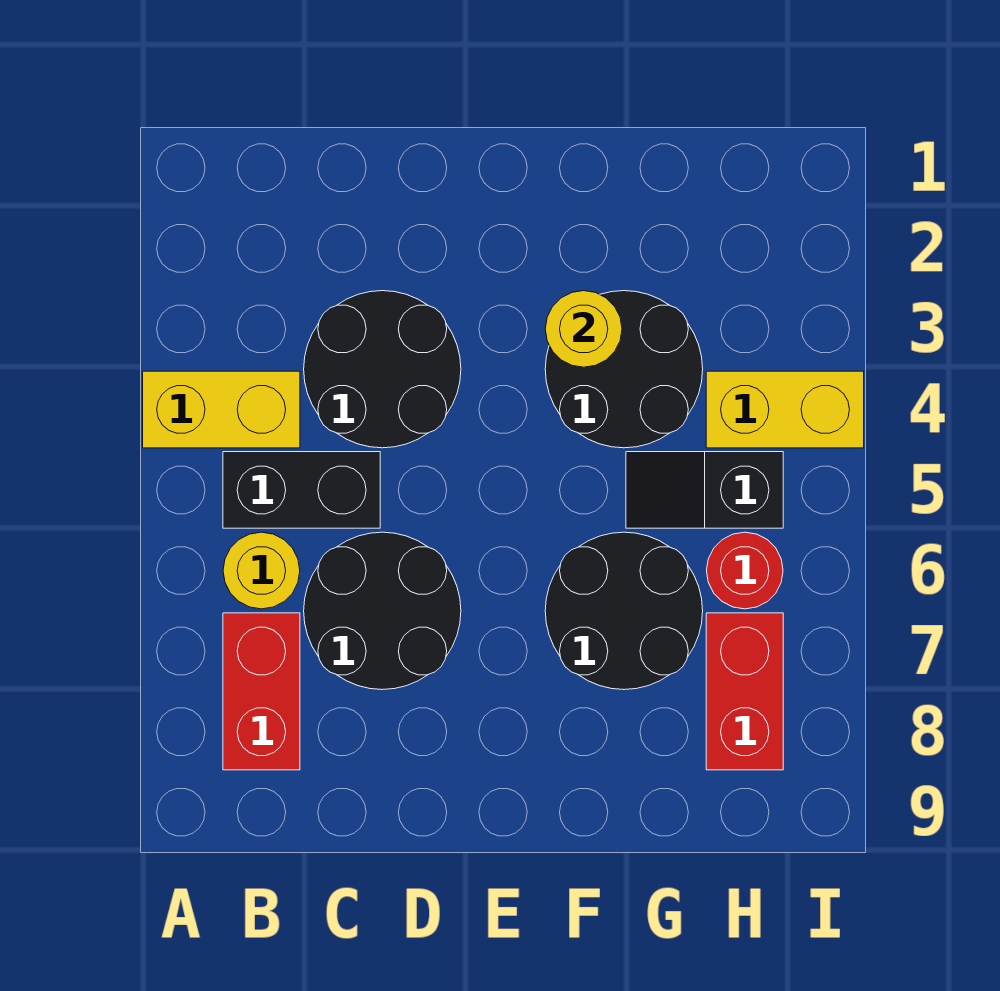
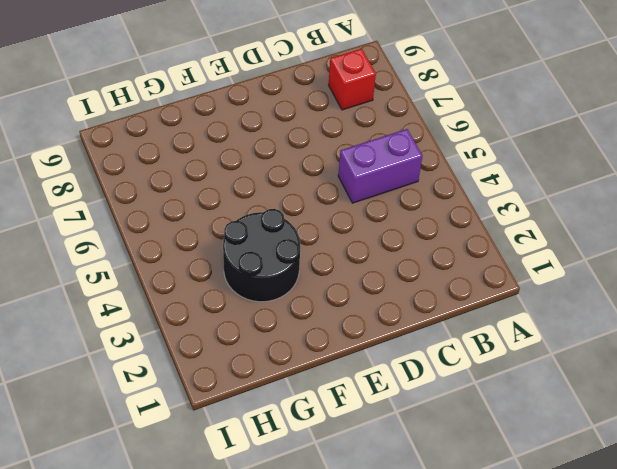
purple 1x2 brick [338,129,422,203] -> black 1x2 brick [223,452,380,528]
red 1x1 brick [329,49,376,110] -> red 1x2 brick [223,613,300,770]
none -> yellow 1x2 brick [143,371,300,448]
none -> yellow 1x1 round brick [223,532,300,609]
none -> black 2x2 round brick [304,291,461,448]

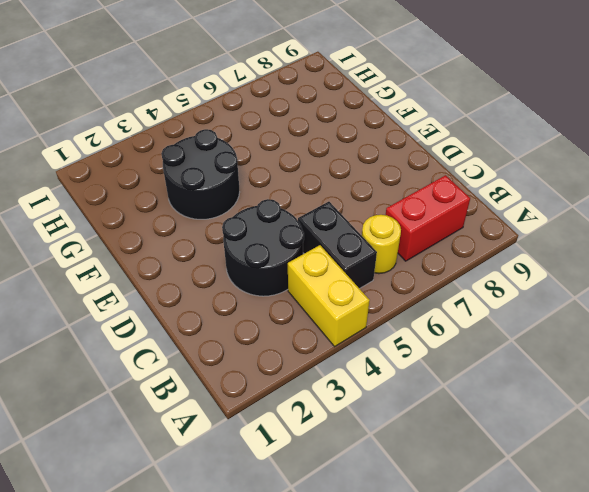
none -> black 2x2 round brick [304,532,461,690]
none -> black 2x2 round brick [545,532,703,690]
none -> black 1x2 slope [626,452,783,528]

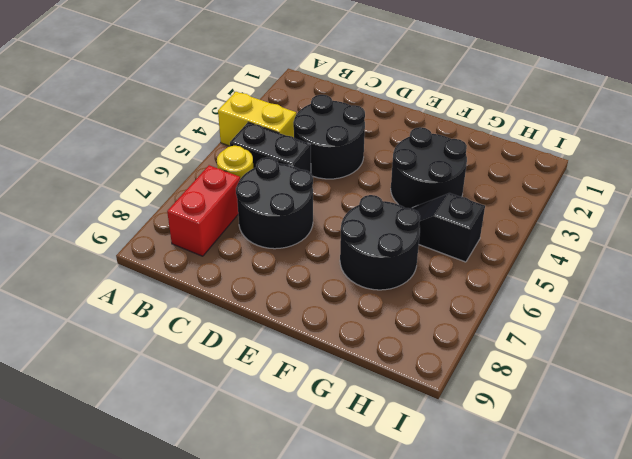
none -> yellow 1x2 brick [706,371,864,448]
none -> red 1x1 round brick [707,532,783,609]
none -> red 1x2 brick [706,613,783,770]

